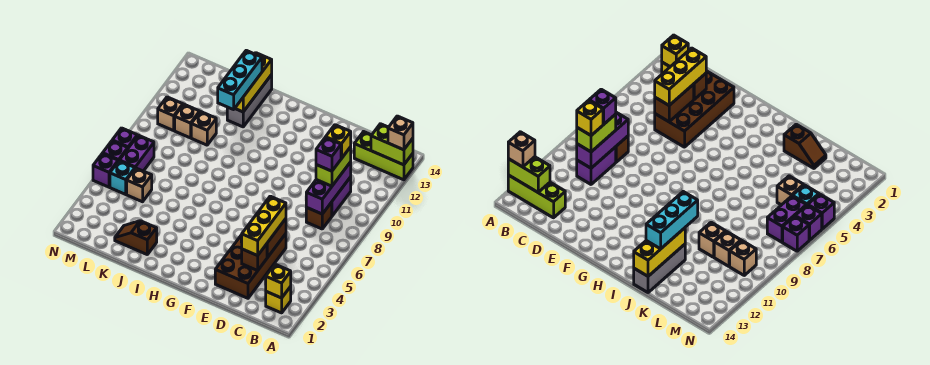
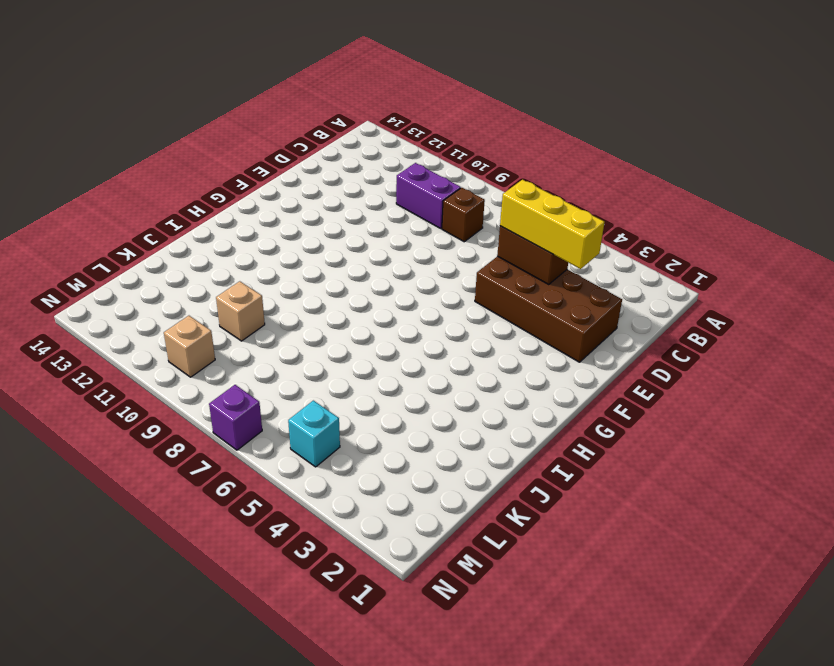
none -> lime 1x3 brick [354,132,413,180]
none -> yellow 1x1 brick [266,287,291,313]
none -> brown 1x2 slope [115,221,157,254]

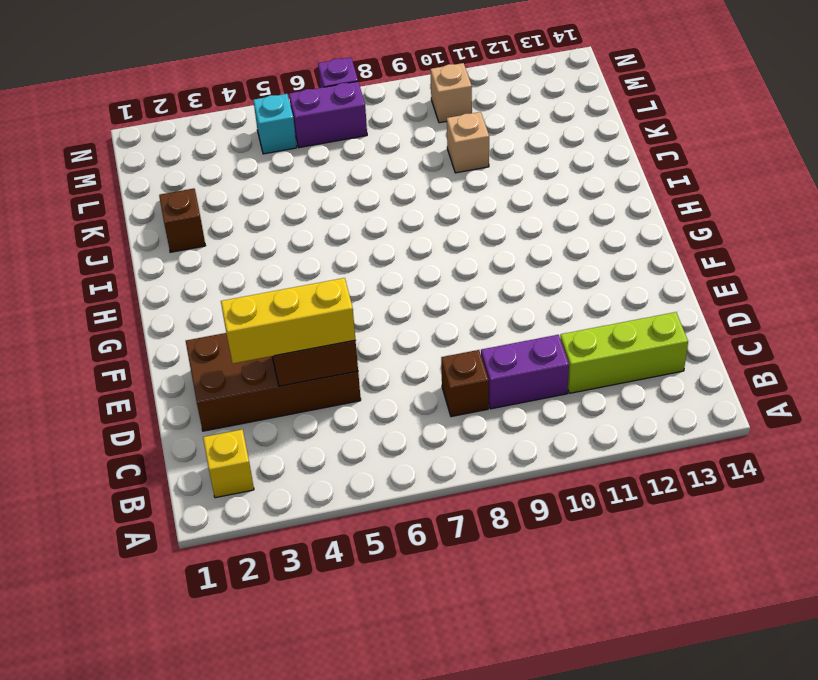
lime 1x3 brick [560,312,688,393] -> lime 1x3 brick turned to [354,132,413,180]
none -> grey 1x3 brick [227,75,272,127]
none -> tan 1x1 brick [127,168,152,202]
none -> tan 1x1 brick [175,104,200,138]

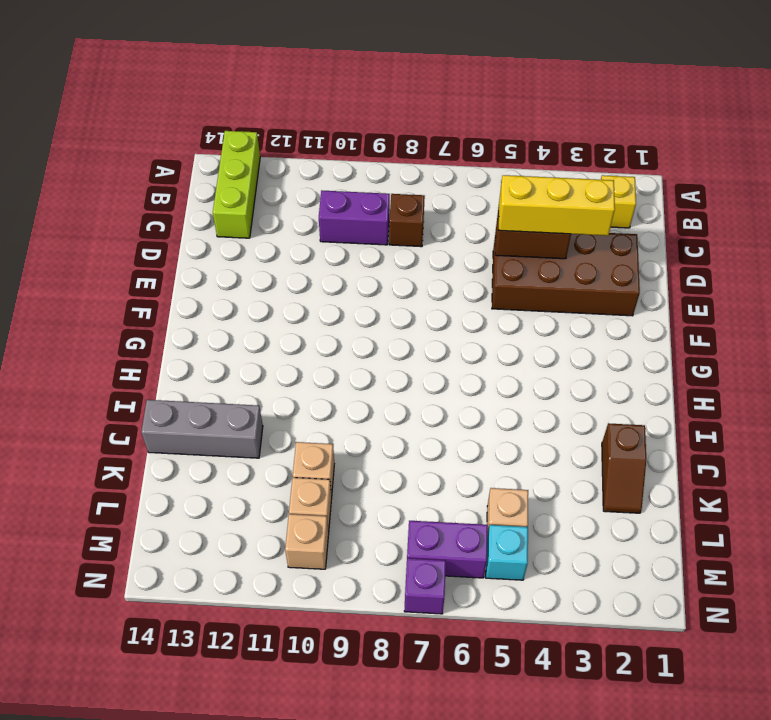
none -> purple 1x1 brick [93,153,118,187]
none -> purple 1x1 brick [103,141,128,161]
none -> lime 1x2 brick [371,124,413,165]

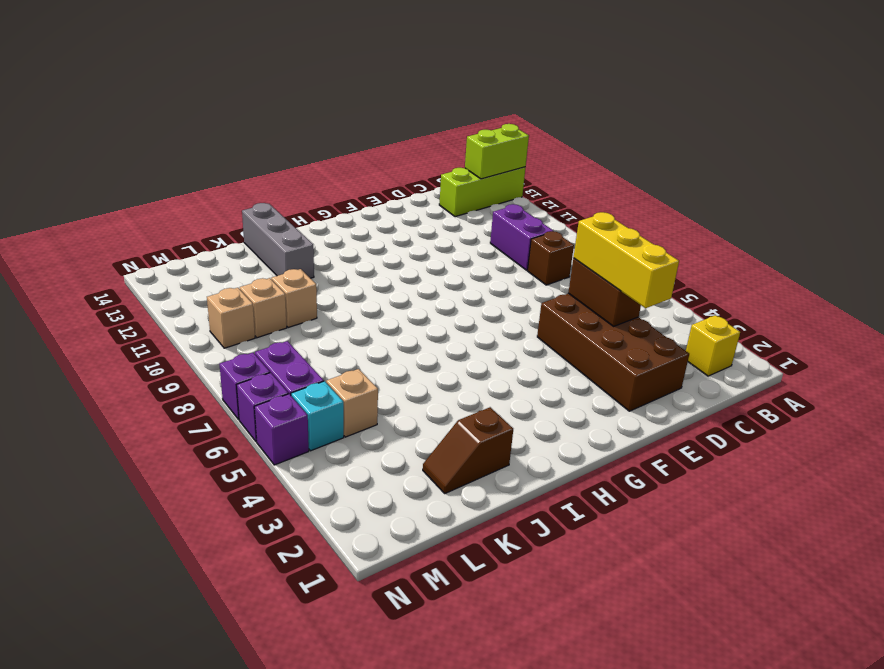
none -> yellow 1x1 brick [265,264,291,298]
none -> purple 1x3 brick [306,162,351,214]
none -> brown 1x1 brick [242,244,267,271]

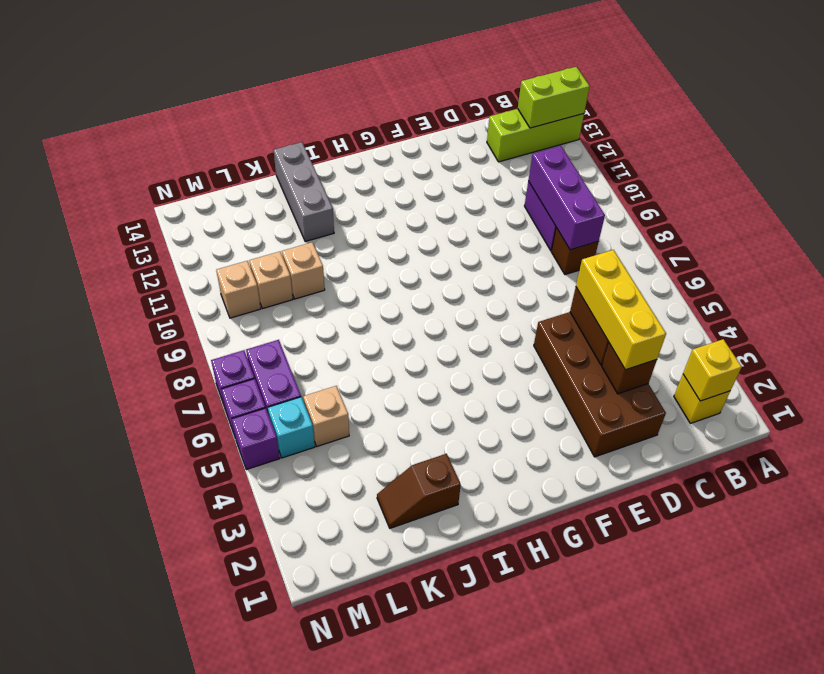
none -> yellow 1x3 brick [235,53,272,112]
none -> tan 1x1 brick [388,116,413,150]
none -> lime 1x2 brick [316,147,351,186]

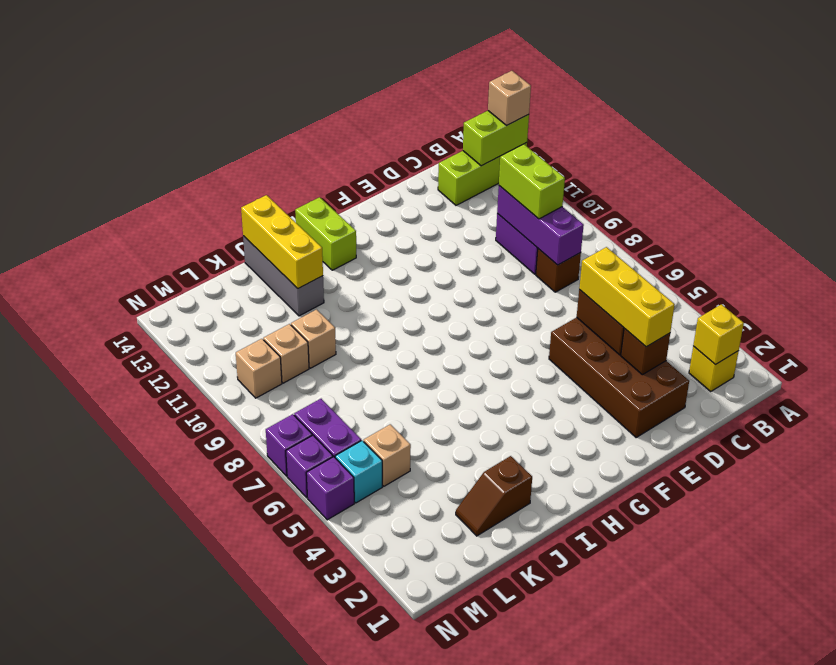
lime 1x2 brick [295,197,356,270] -> none
none -> cyan 1x3 brick [218,50,262,110]
none -> purple 1x1 brick [316,137,341,171]
none -> yellow 1x1 brick [326,125,351,159]

